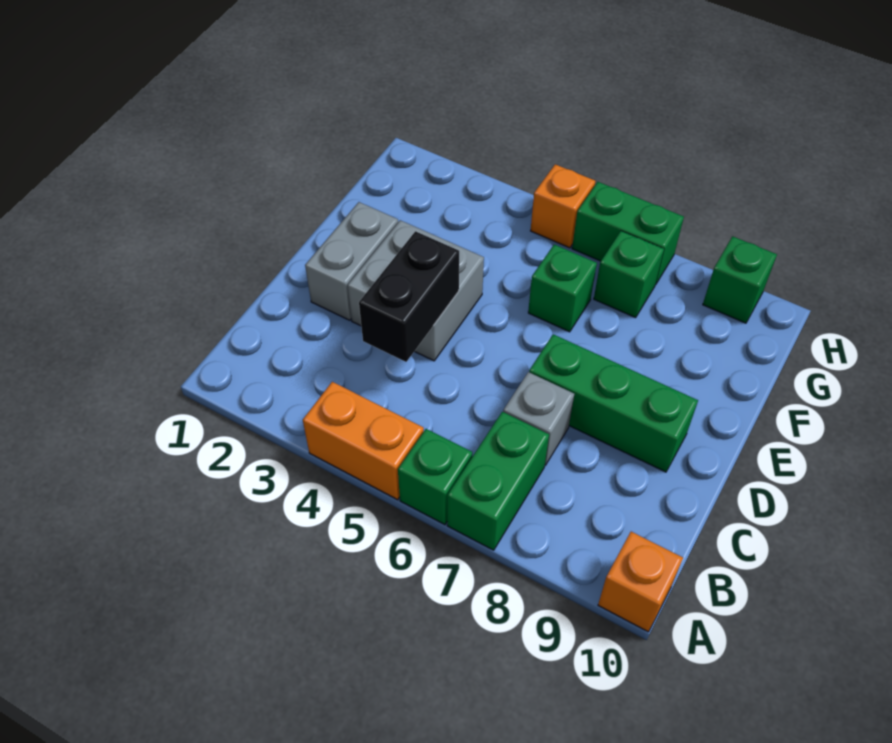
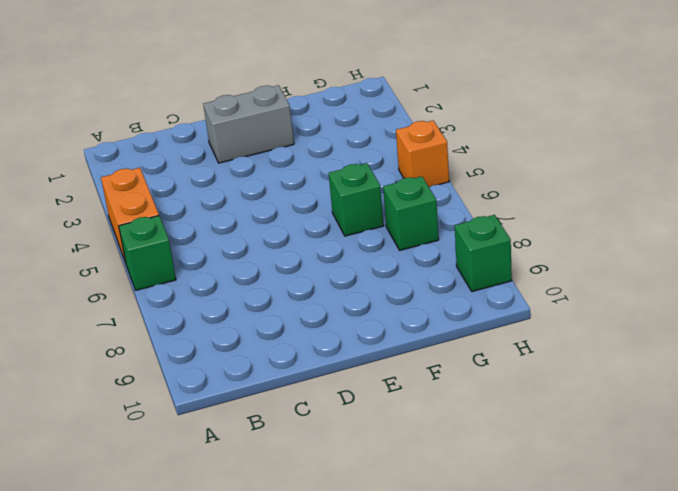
none -> green 1x2 brick [447,412,549,550]
none -> orange 1x1 brick [598,532,683,632]
none -> grey 1x1 brick [503,372,574,465]

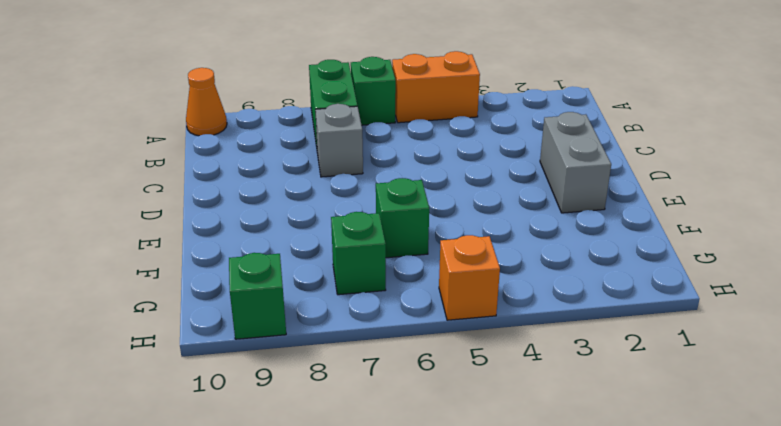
orange 1x1 cone [186,68,227,136] -> orange 1x1 brick [598,532,683,632]
none -> grey 2x2 brick [348,220,484,361]
none -> green 1x3 brick [529,334,698,472]
none -> green 1x2 brick [572,182,684,285]

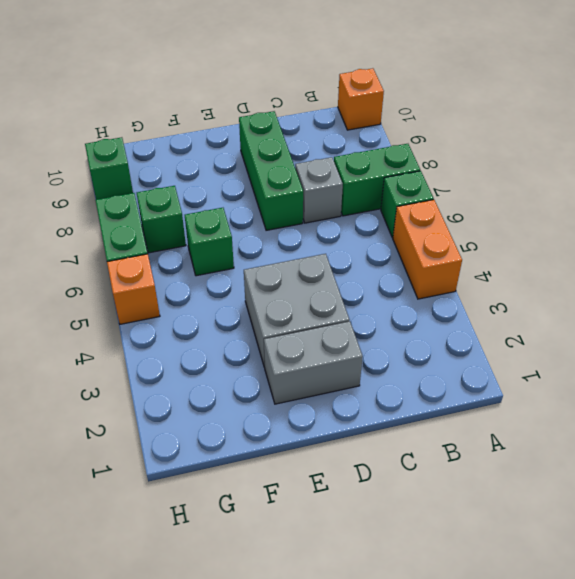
none -> black 1x2 brick [359,231,459,362]

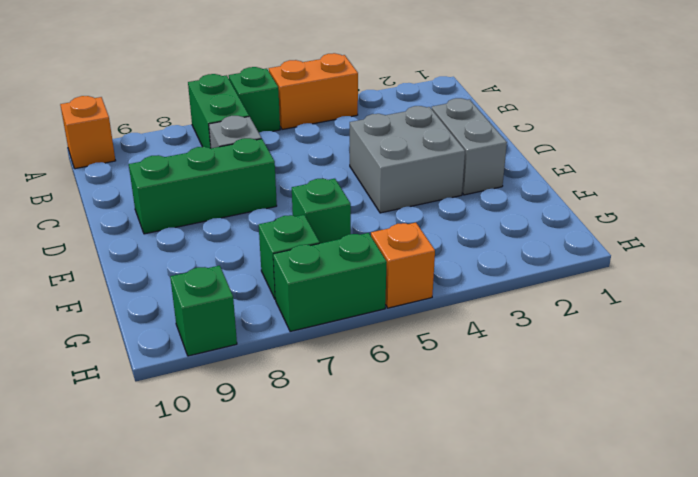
none -> black 1x2 brick [359,231,459,362]

